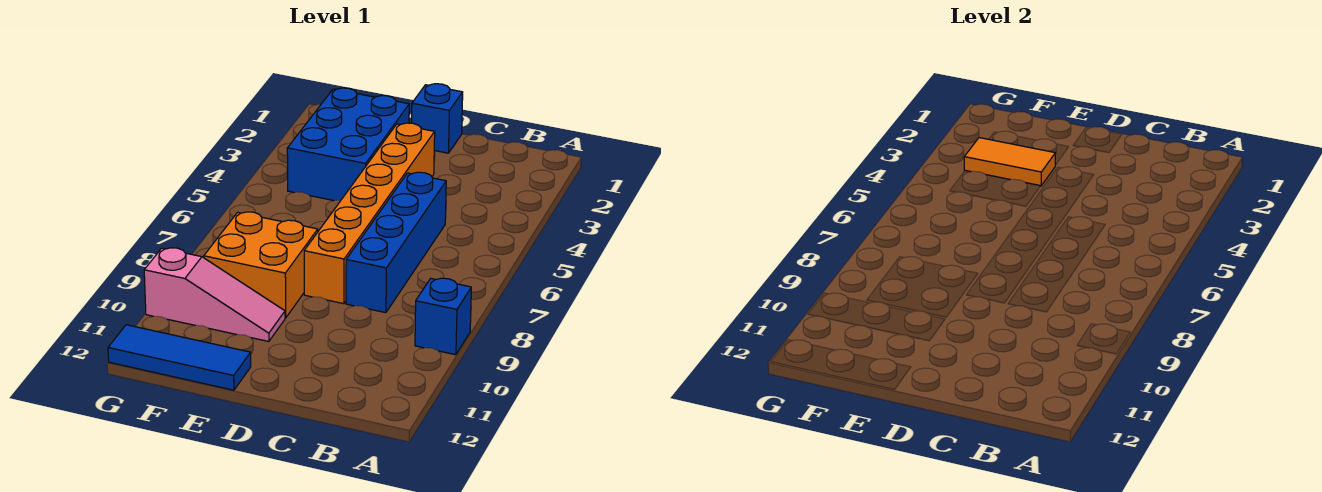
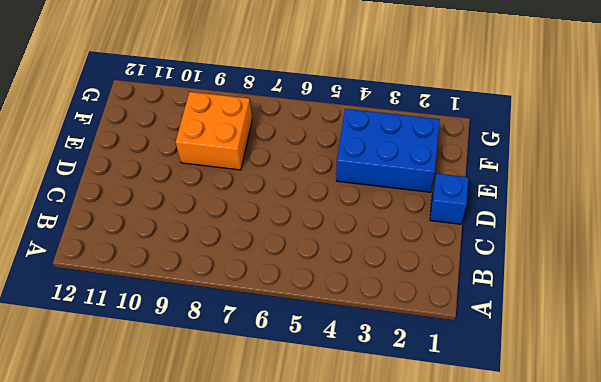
none -> blue 1x1 brick [415,278,471,355]
none -> blue 1x4 brick [346,172,446,313]

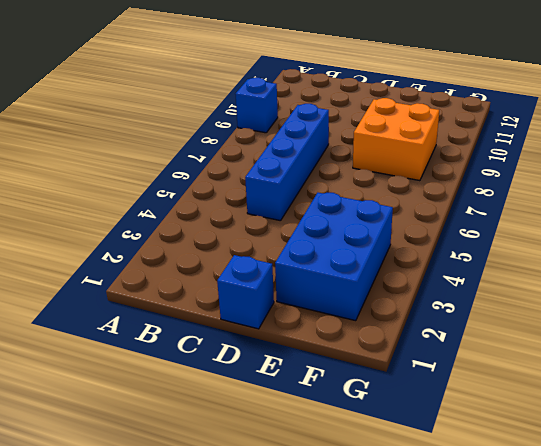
none -> orange 1x6 brick [304,123,435,304]
none -> pink 1x3 slope [144,248,285,342]

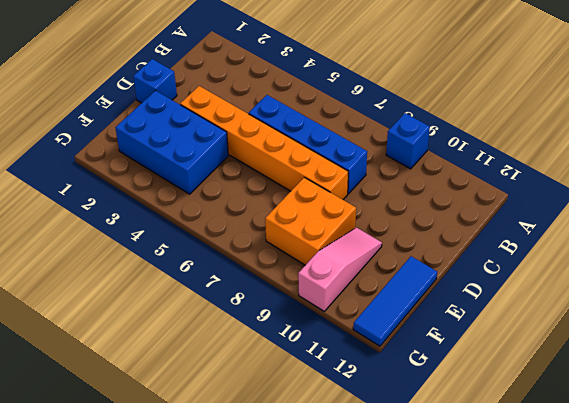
none -> orange 1x2 tile [964,138,1055,186]

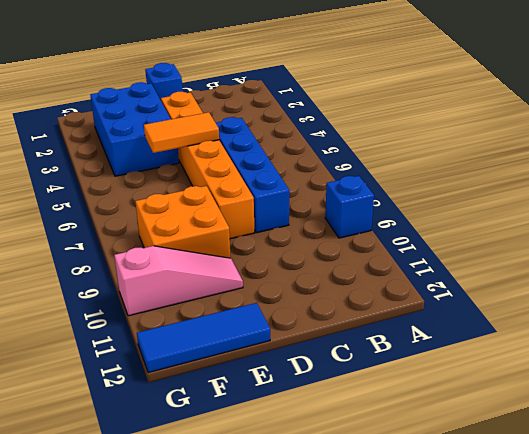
orange 1x2 tile [144,112,219,153] -> orange 1x2 tile moved to [964,138,1055,186]

